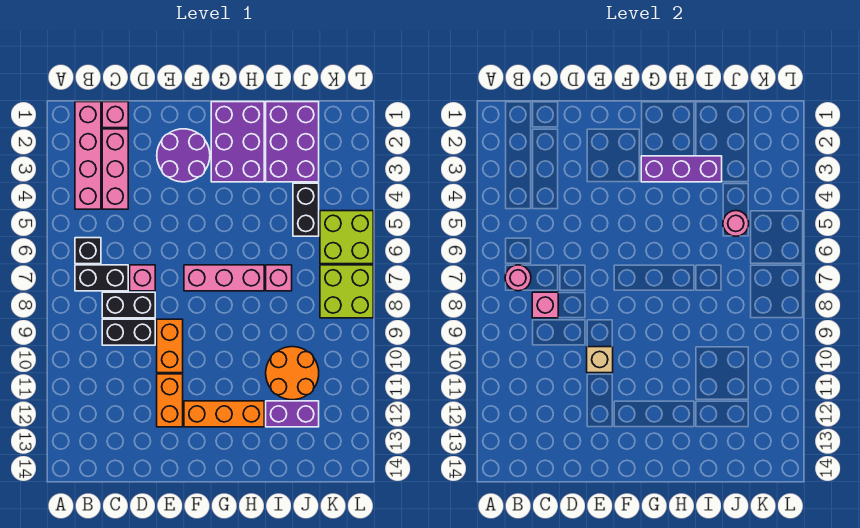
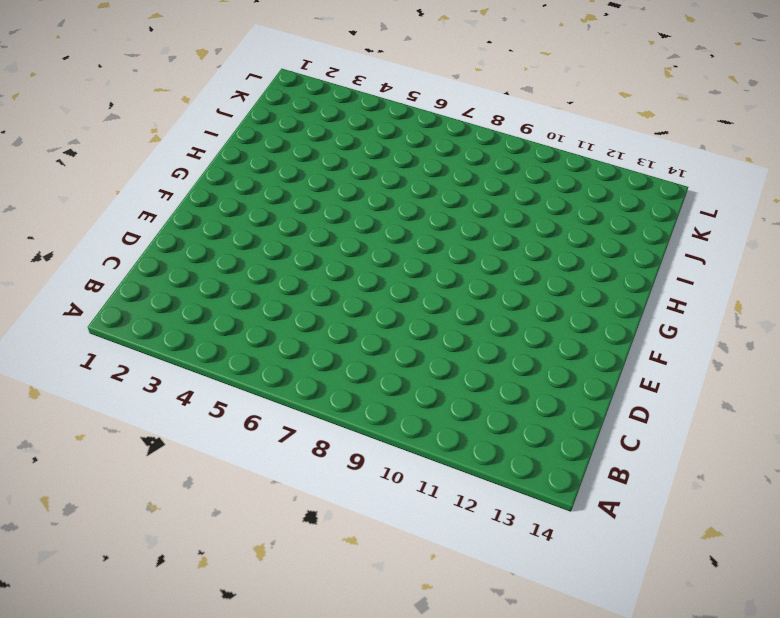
none -> pink 1x4 brick [75,102,101,209]
none -> black 1x1 brick [75,238,101,264]
none -> black 1x2 brick [75,265,128,291]

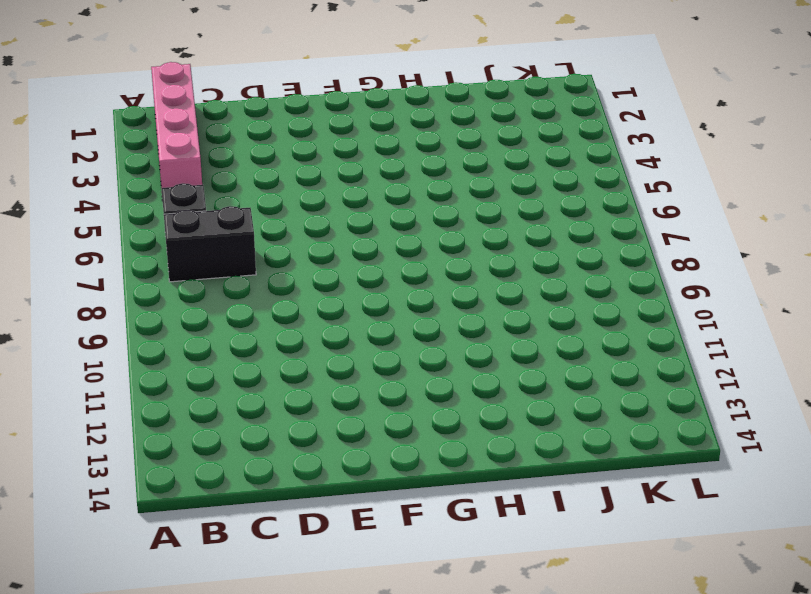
none -> pink 1x1 brick [102,102,128,128]
none -> pink 1x3 brick [102,129,128,209]
none -> black 1x2 brick [102,292,155,318]

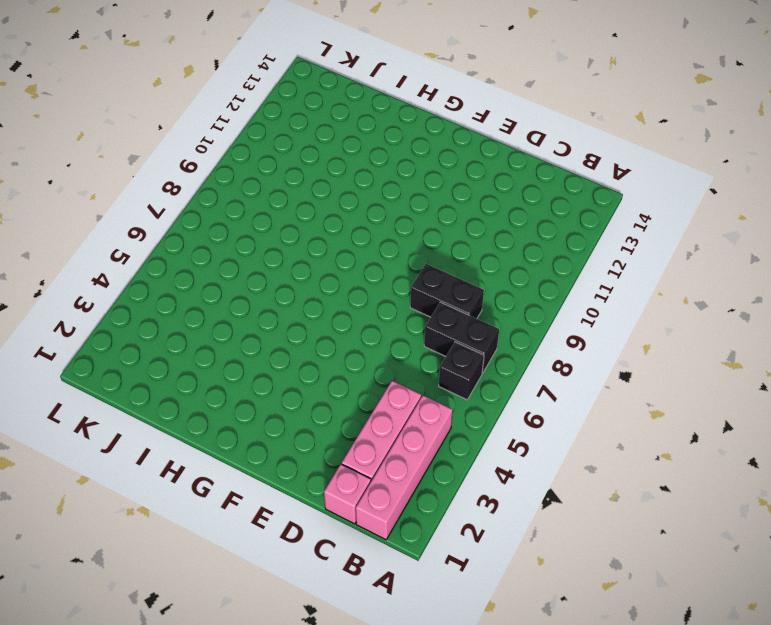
none -> black 1x2 brick [102,319,155,345]
none -> pink 1x1 brick [130,265,155,291]
none -> purple 2x2 round brick [157,129,210,182]

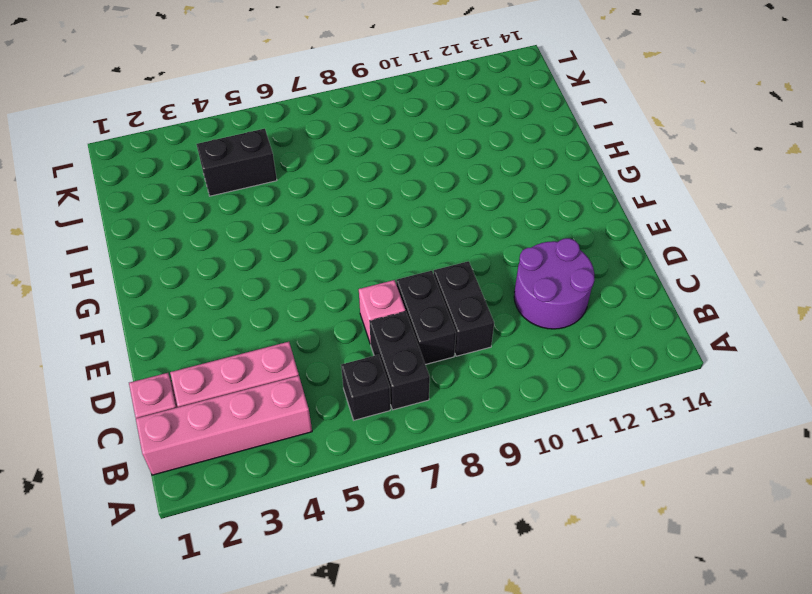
purple 2x2 round brick [514,238,594,329] -> purple 2x2 round brick moved to [157,129,210,182]
none -> orange 1x2 brick [157,319,183,373]
none -> orange 1x2 brick [157,374,183,427]
none -> pink 1x3 brick [184,265,264,291]

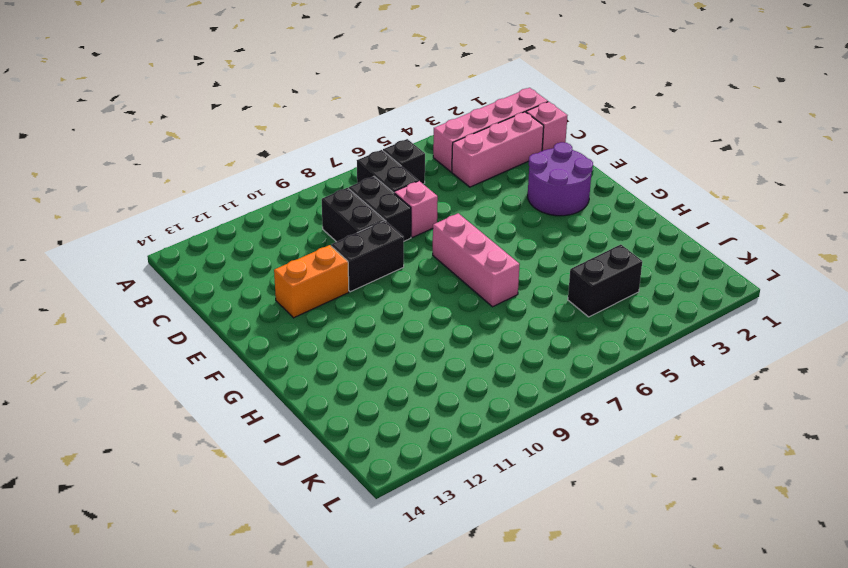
black 1x2 brick [331,221,404,292] -> orange 1x2 brick [157,319,183,373]
none -> orange 1x3 brick [184,401,264,427]
none -> purple 2x3 brick [211,102,264,182]
none -> purple 2x3 brick [266,102,319,182]

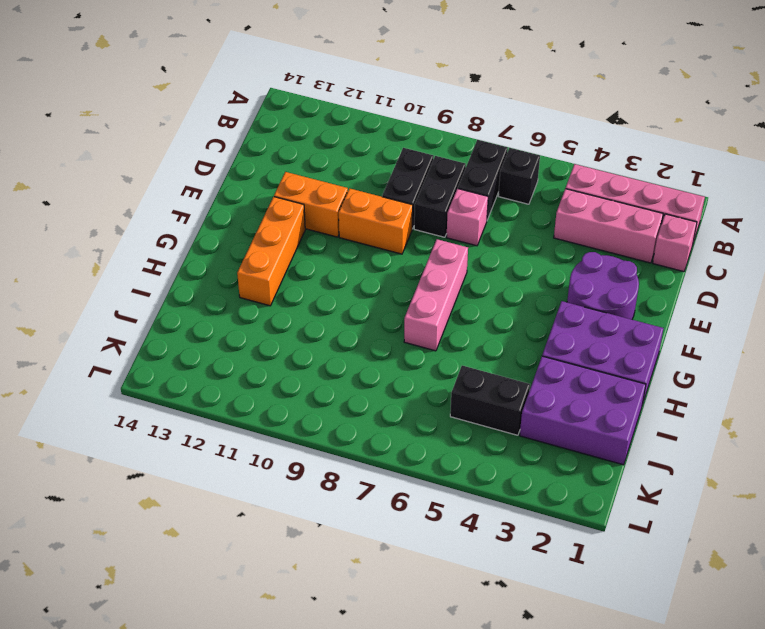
none -> pink 1x1 brick [266,265,292,291]
none -> orange 2x2 round brick [266,347,319,400]
none -> purple 1x2 brick [266,401,319,427]

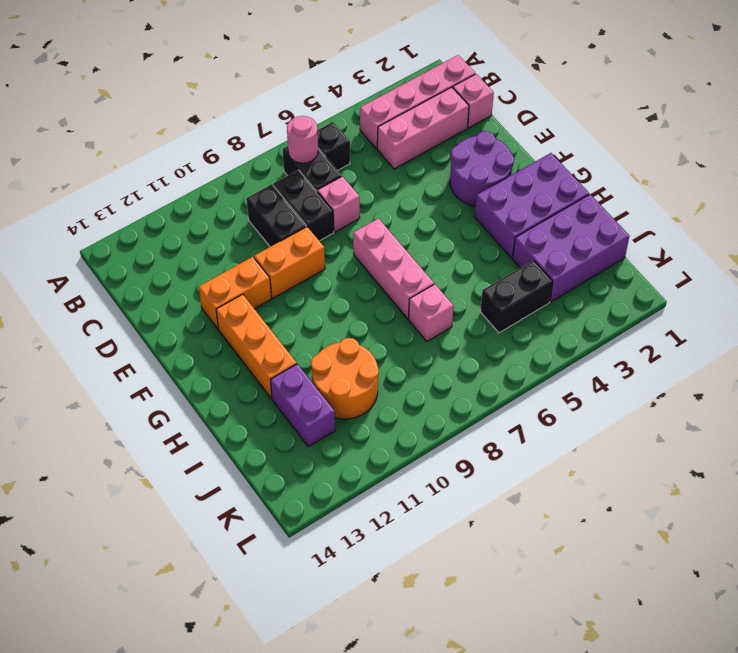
none -> lime 2x2 brick [320,211,373,264]
none -> lime 2x2 brick [320,265,373,318]
none -> pink 1x1 brick [532,292,558,318]

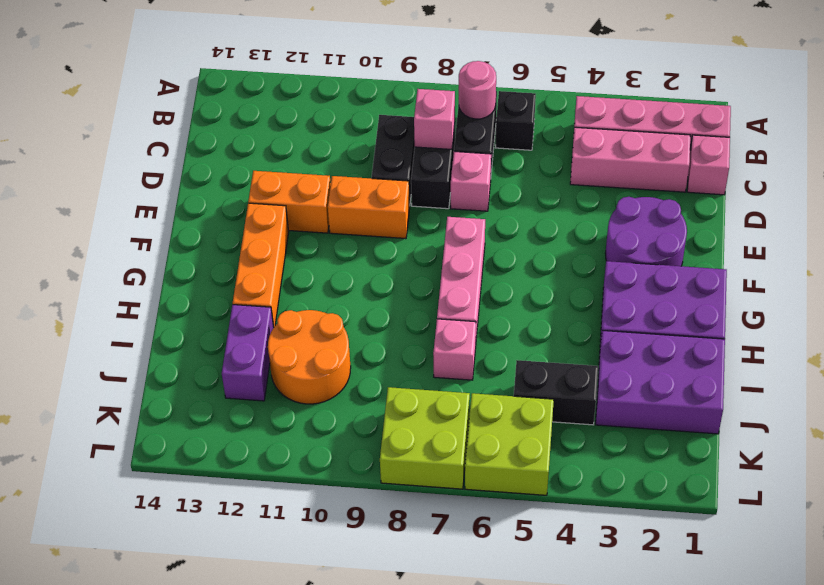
none -> tan 1x1 brick [587,347,613,373]
none -> purple 1x3 brick [641,156,722,182]
none -> pink 1x1 round brick [723,211,749,236]

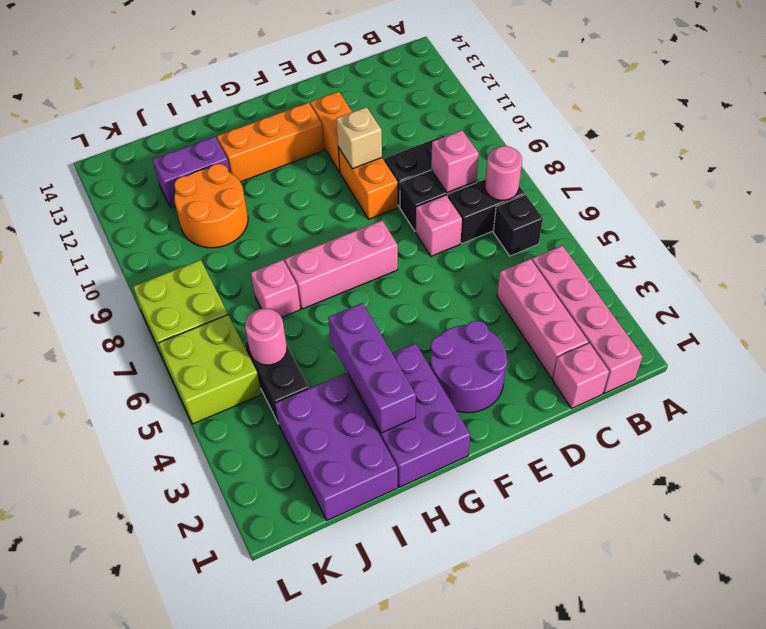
purple 1x3 brick [328,303,416,433] -> purple 1x3 brick turned to [641,156,722,182]

